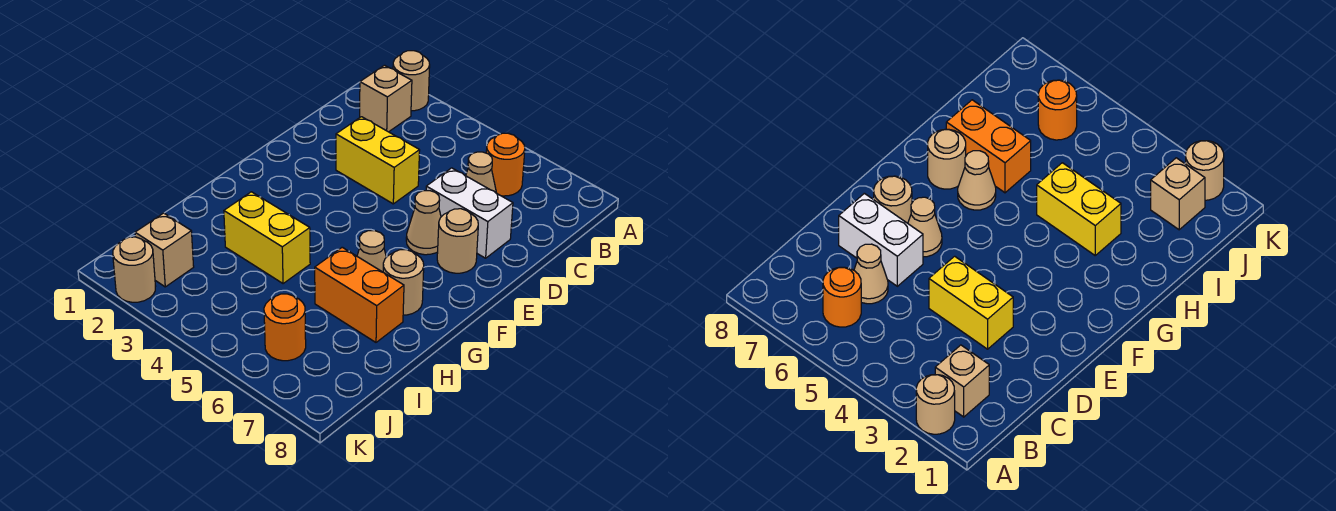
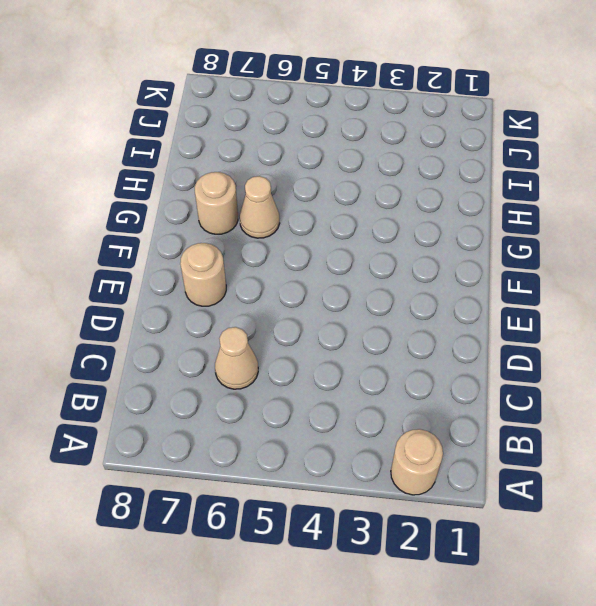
none -> tan 1x1 brick [360,65,412,132]
none -> orange 1x1 round brick [486,133,525,196]
none -> yellow 1x2 brick [336,117,420,204]

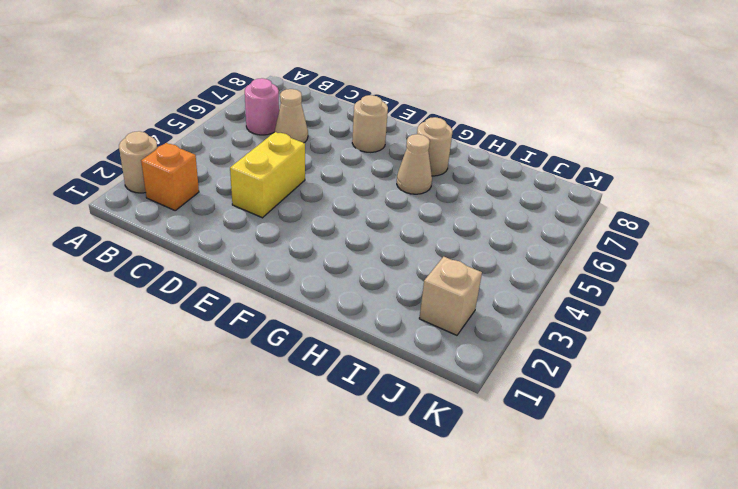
orange 1x1 brick [141,143,199,210] -> tan 1x1 brick [360,65,412,132]
pink 1x1 round brick [245,78,279,135] -> orange 1x1 round brick [486,133,525,196]
none -> white 1x2 brick [426,168,513,258]
none -> tan 1x1 cone [406,191,441,255]
none -> yellow 1x2 brick [224,192,310,284]

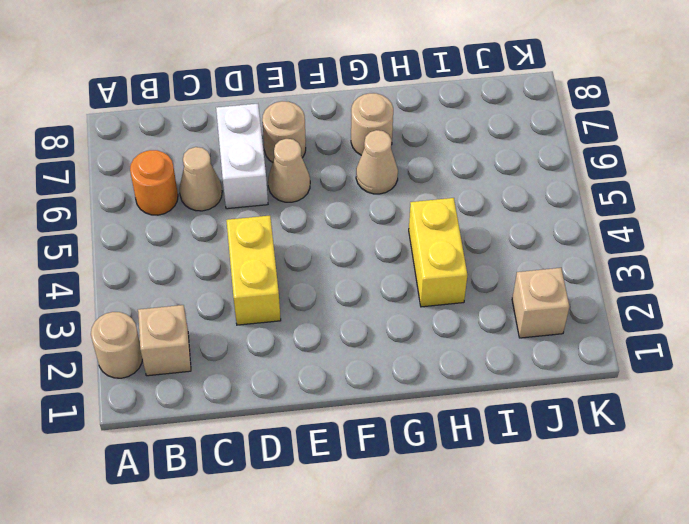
none -> orange 1x2 brick [315,247,404,342]
none -> orange 1x1 round brick [264,294,306,361]
none -> tan 1x1 round brick [113,237,156,302]

